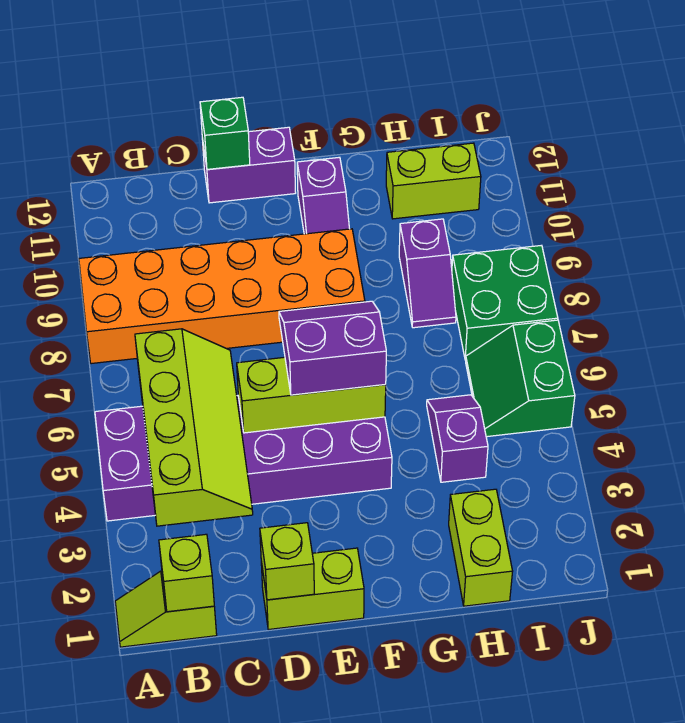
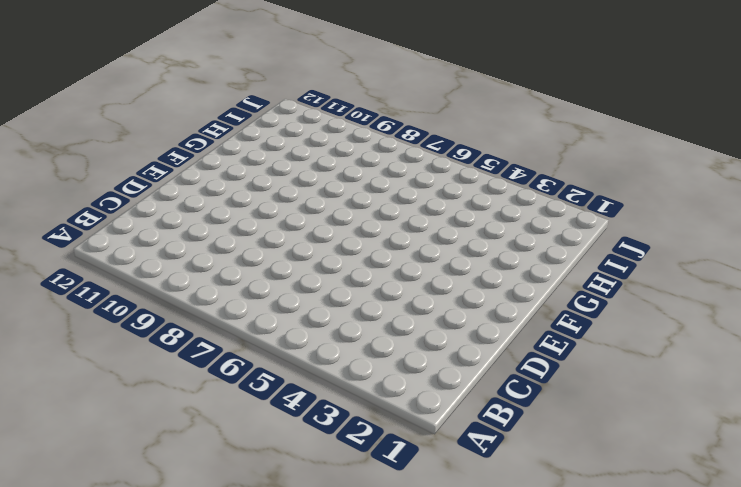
none -> lime 1x2 slope [115,571,217,647]
none -> purple 2x6 brick [95,396,392,521]
none -> orange 2x6 brick [79,229,365,364]

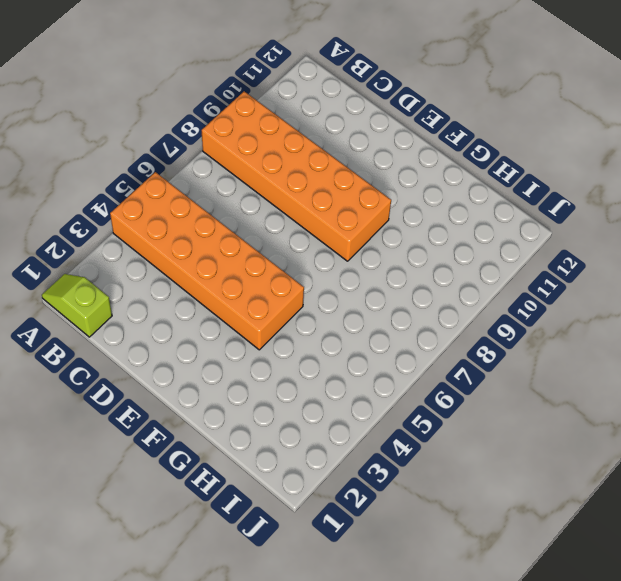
orange 2x6 brick [110,172,304,350] -> purple 2x6 brick [95,396,392,521]
none -> lime 1x2 brick [261,548,364,629]
none -> purple 1x2 brick [202,127,296,203]
none -> purple 1x2 slope [297,157,349,234]

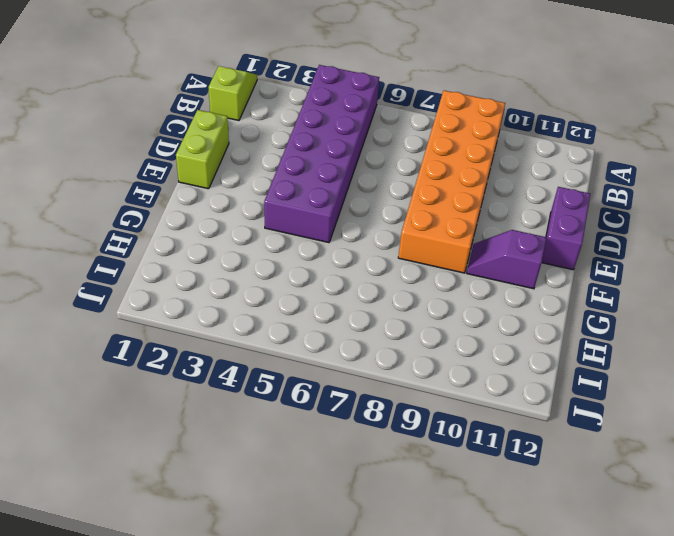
none -> lime 1x2 brick [449,489,513,606]
none -> purple 1x2 slope [427,395,488,482]
none -> purple 1x2 slope [399,219,456,328]

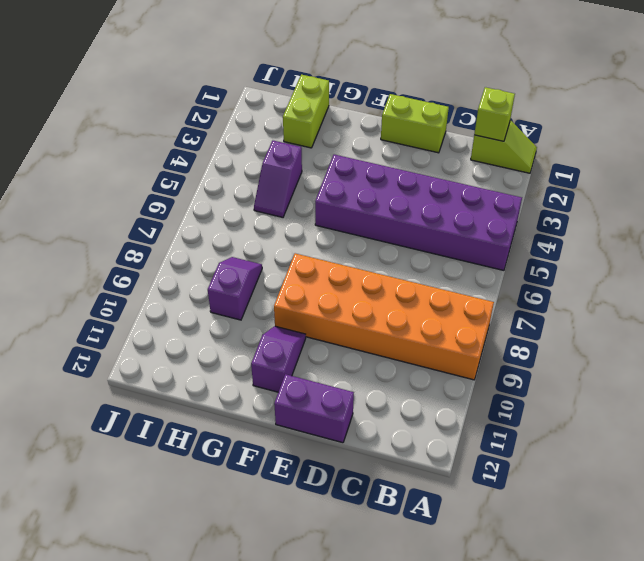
none -> lime 1x2 brick [386,143,481,219]
none -> green 2x2 slope [466,320,575,437]
none -> green 2x2 brick [452,245,558,360]

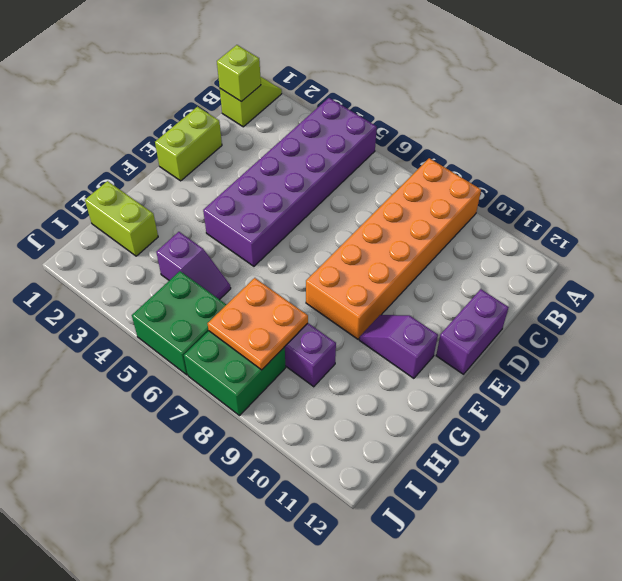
orange 2x2 plate [208,278,308,370] -> none
green 2x2 brick [132,271,226,375] -> green 2x2 slope [466,320,575,437]
none -> lime 1x2 brick [386,143,481,219]
none -> lime 2x4 slope [135,329,253,526]
none -> lime 1x1 brick [260,523,314,600]

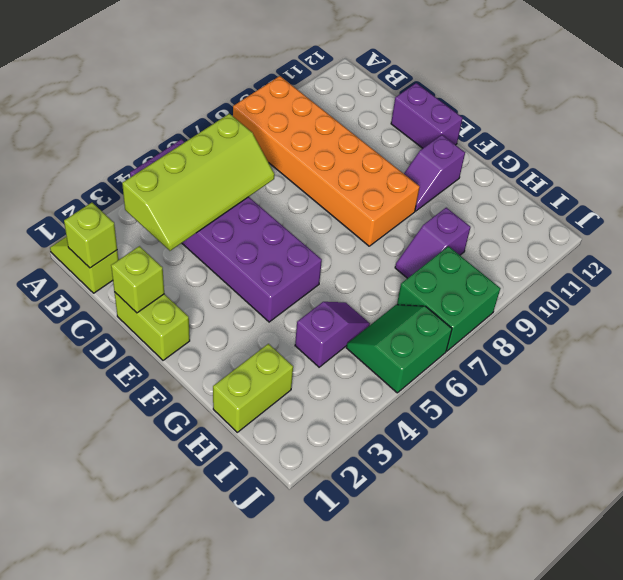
none -> lime 1x2 brick [386,143,481,219]
none -> lime 1x3 brick [237,357,386,433]
none -> green 1x1 brick [200,97,250,169]

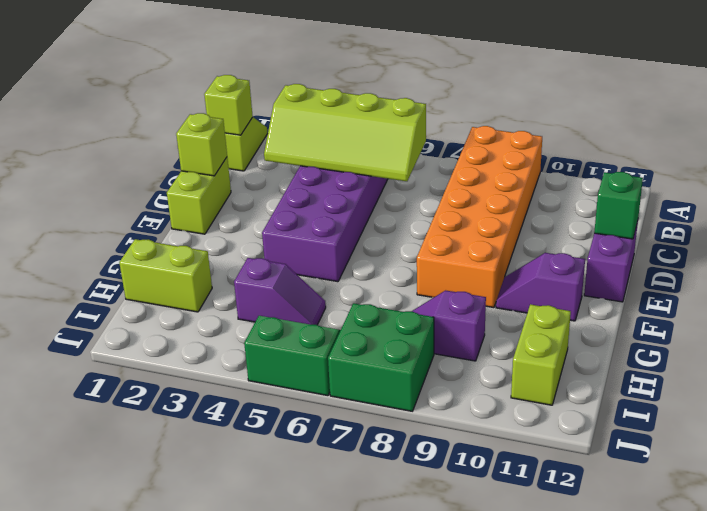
none -> lime 1x3 brick [237,357,386,433]
none -> purple 2x2 slope [279,301,386,395]

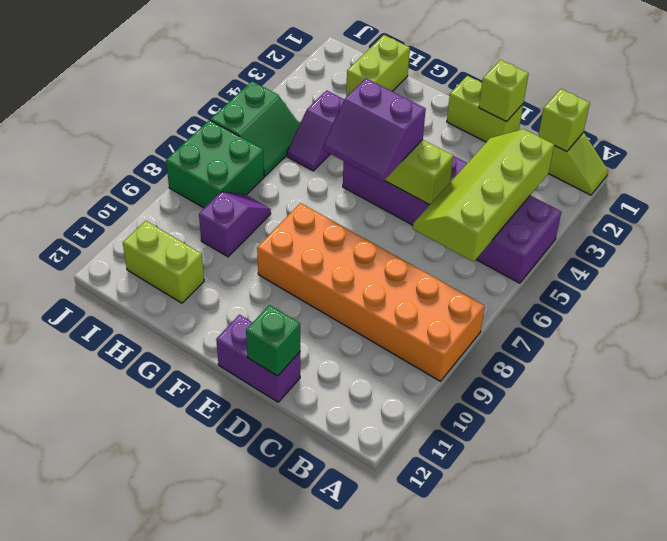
none -> purple 1x2 slope [297,157,349,234]

